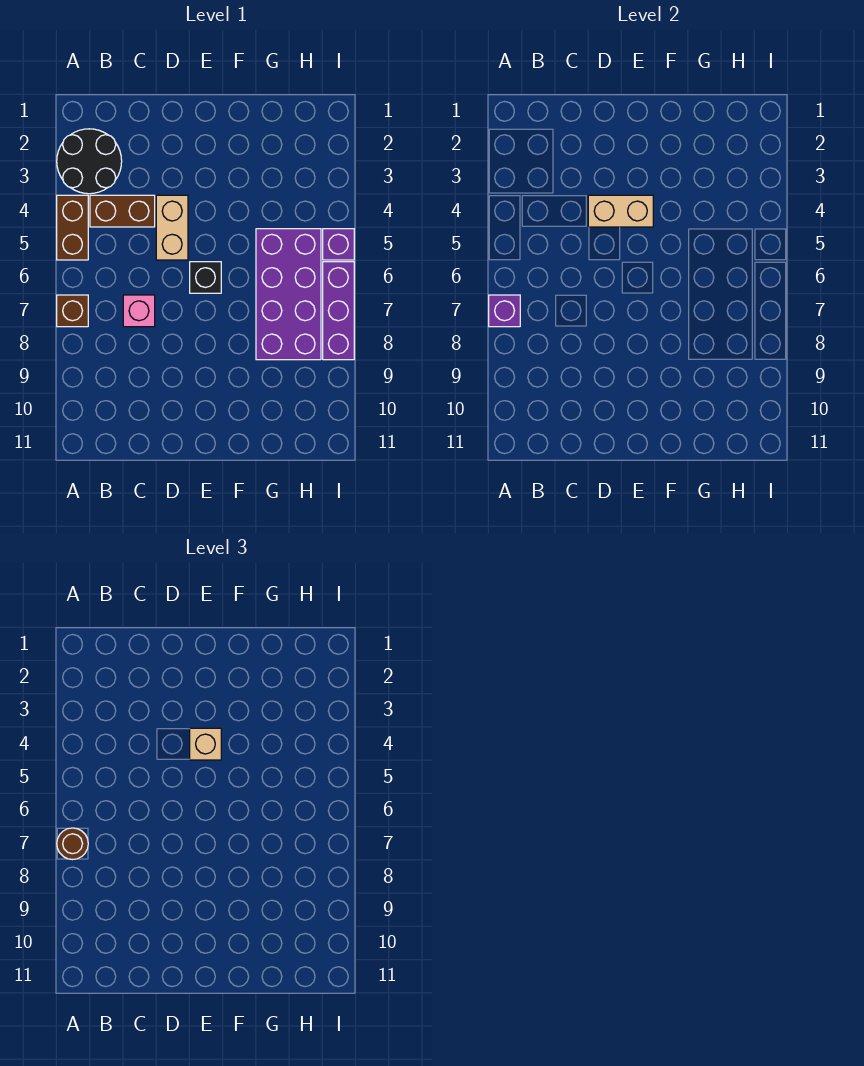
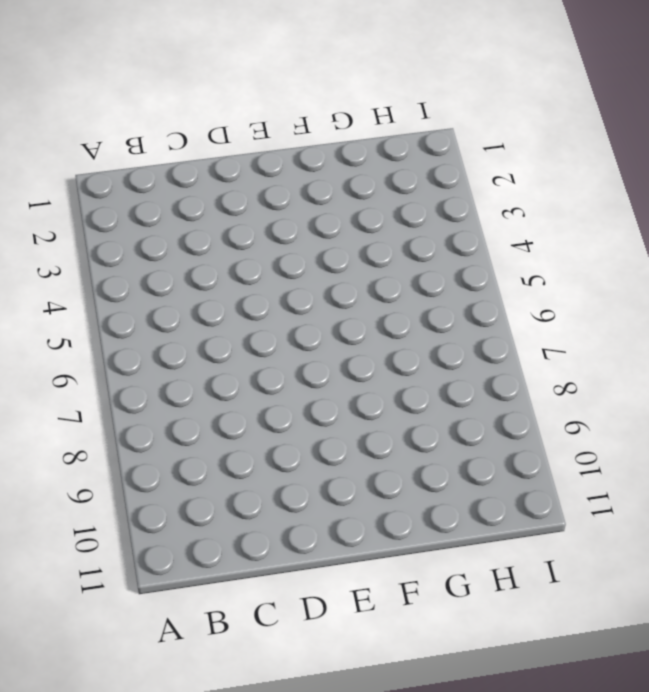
none -> black 2x2 round brick [57,129,122,194]
none -> brown 1x2 brick [57,195,88,260]
none -> brown 1x1 brick [57,295,88,327]

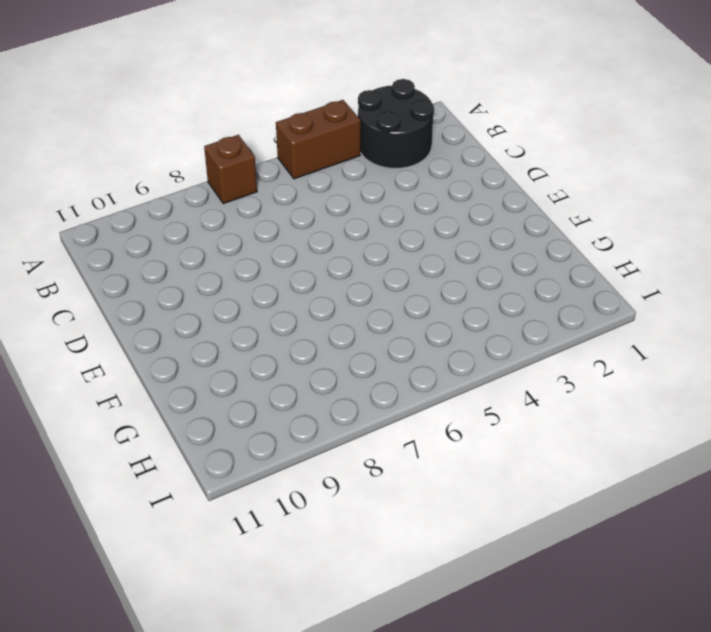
none -> brown 1x2 brick [90,195,155,227]
none -> pink 1x1 brick [123,295,155,327]
none -> tan 1x2 brick [156,195,188,260]

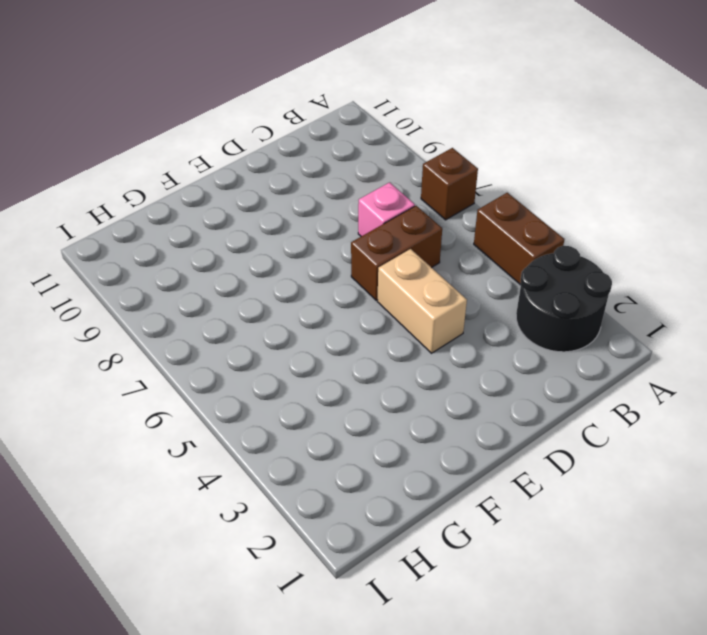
brown 1x2 brick [351,206,442,300] -> brown 1x2 brick moved to [90,195,155,227]
none -> black 1x1 brick [190,262,221,293]
none -> purple 2x4 brick [256,229,321,360]
none -> purple 1x1 brick [323,229,354,260]

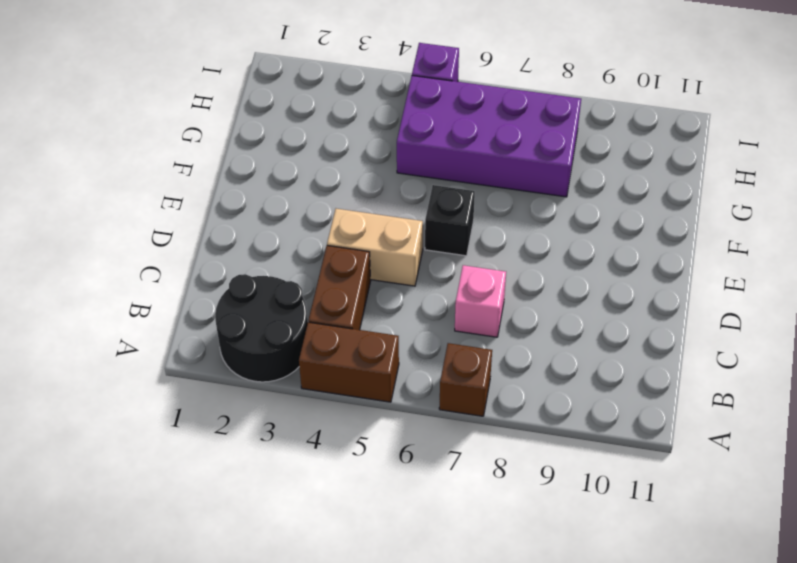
none -> purple 1x3 brick [323,262,354,360]
none -> purple 1x1 brick [489,295,520,327]
none -> tan 1x2 brick [588,195,653,227]

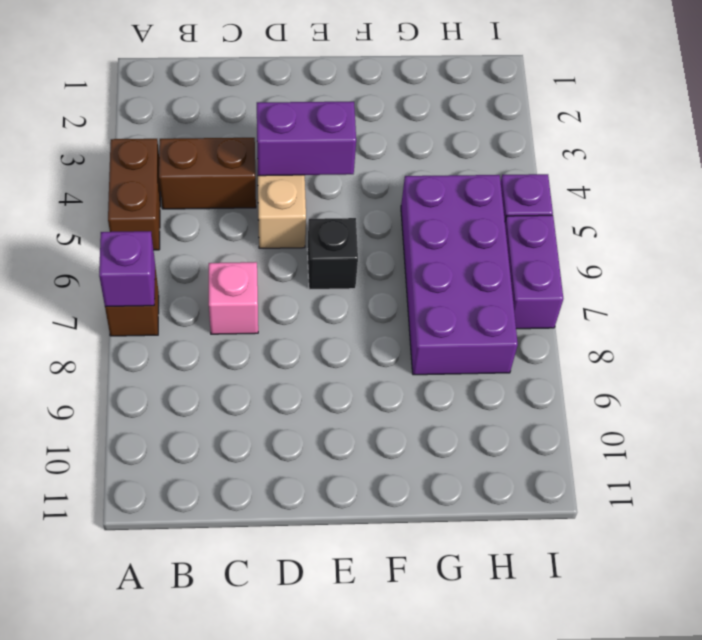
purple 1x2 brick [257,102,356,176] -> tan 1x2 brick [588,195,653,227]
purple 1x2 brick [505,215,563,329] -> purple 1x3 brick [323,262,354,360]
none -> black 2x2 round brick [57,129,122,194]
none -> brown 1x1 round brick [57,828,88,860]
none -> tan 1x1 brick [190,728,221,760]

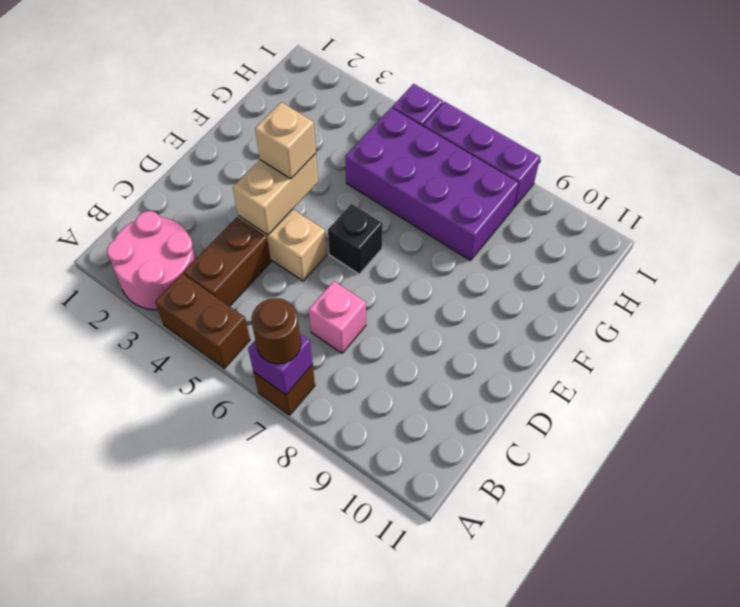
pink 2x2 round brick [107,211,196,310] -> black 2x2 round brick [57,129,122,194]

